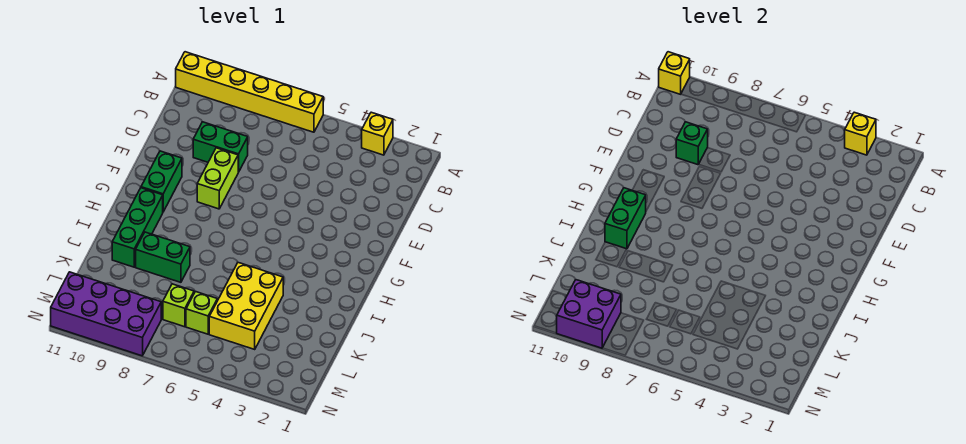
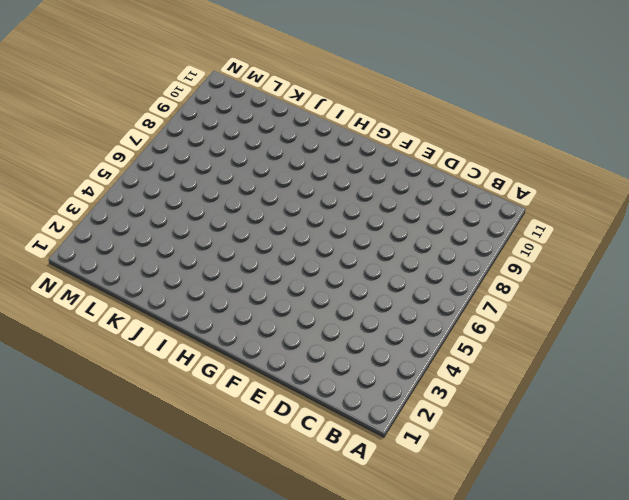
none -> yellow 1x1 brick [362,112,393,155]
none -> yellow 1x6 brick [176,52,323,132]
none -> green 1x2 brick [193,122,248,172]

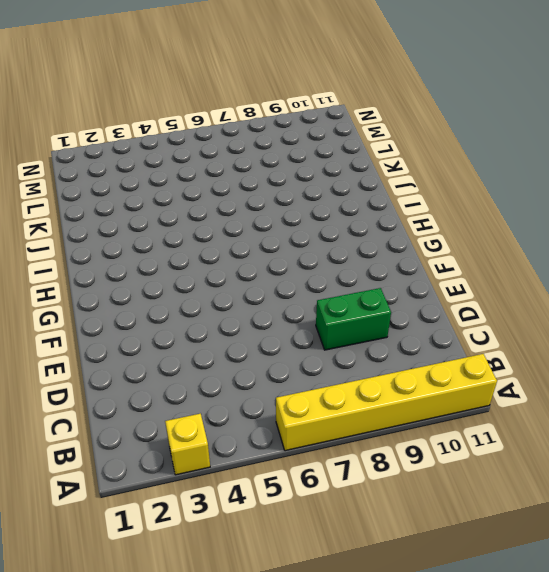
none -> lime 1x2 brick [197,148,238,209]
none -> green 1x2 brick [141,151,182,212]
none -> green 1x3 brick [112,188,163,267]

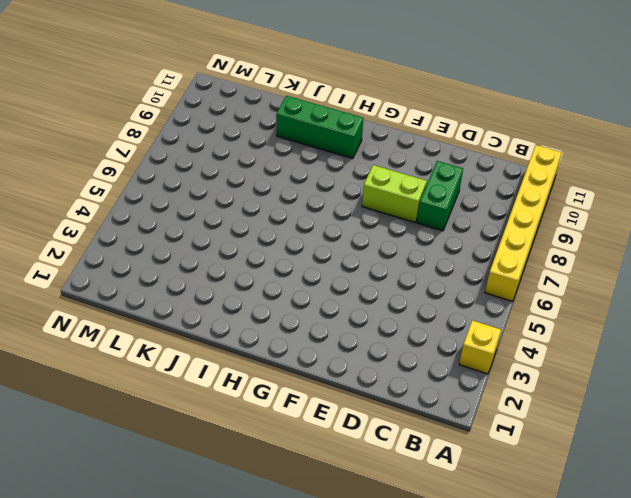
none -> green 1x2 brick [141,151,182,212]
none -> yellow 2x3 brick [209,263,283,349]
none -> green 1x2 brick [136,232,190,282]

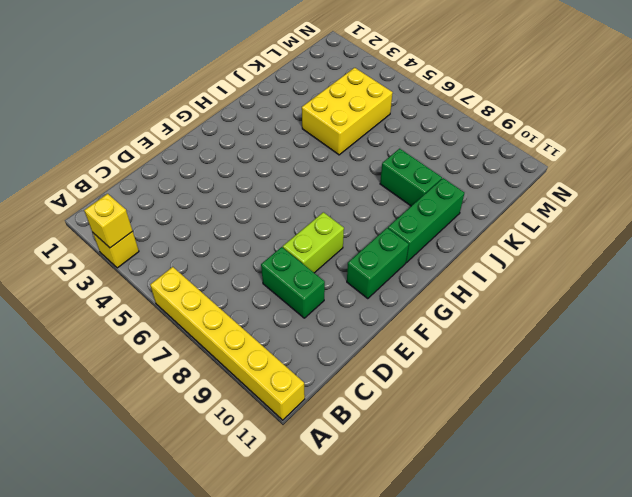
none -> lime 1x1 brick [186,291,217,334]
none -> lime 1x1 brick [163,284,194,327]
none -> purple 2x4 brick [51,272,161,356]

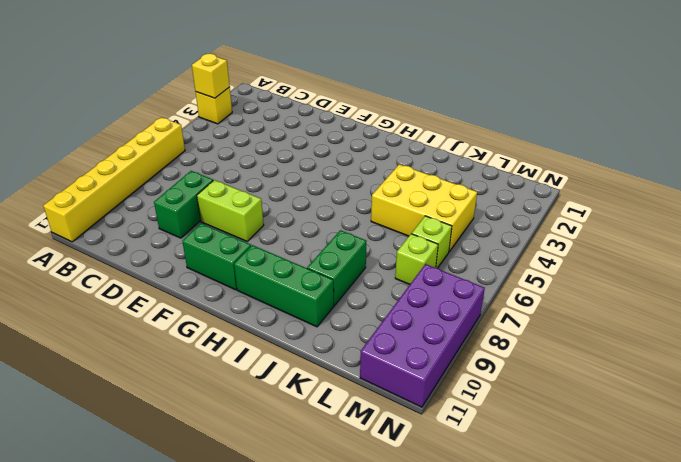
none -> yellow 1x1 brick [659,52,690,94]
none -> green 1x1 brick [676,122,708,165]
none -> green 1x2 brick [605,188,646,249]

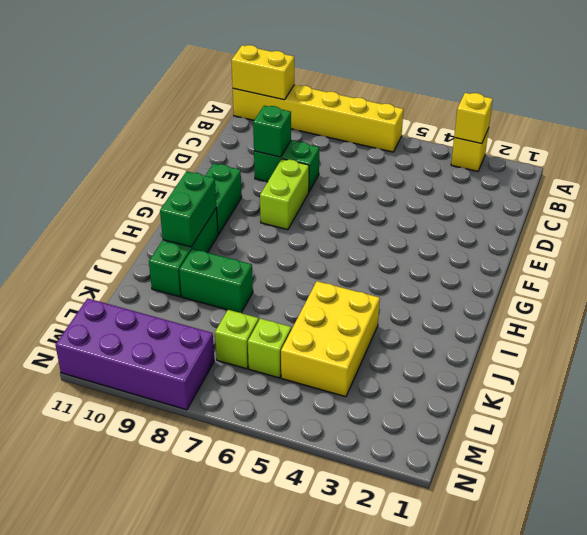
yellow 1x2 brick [231,45,294,100] -> yellow 1x1 brick [659,52,690,94]
none -> purple 2x2 brick [557,280,621,348]

